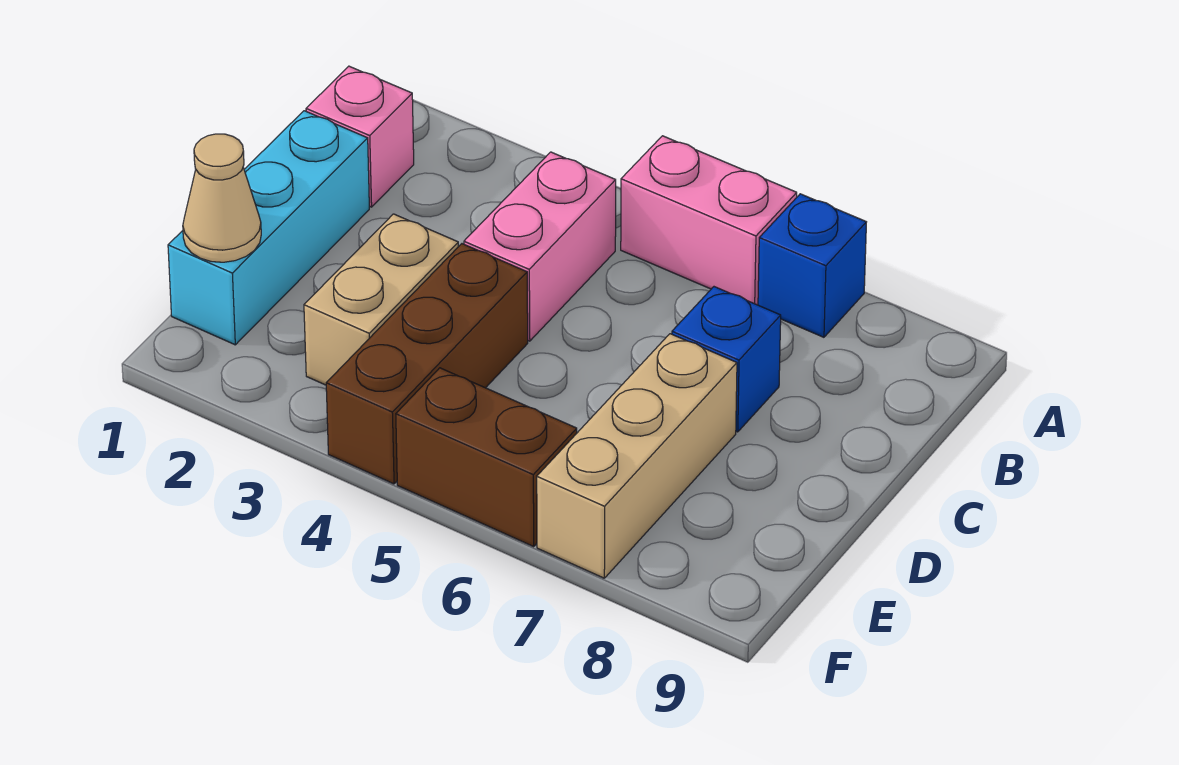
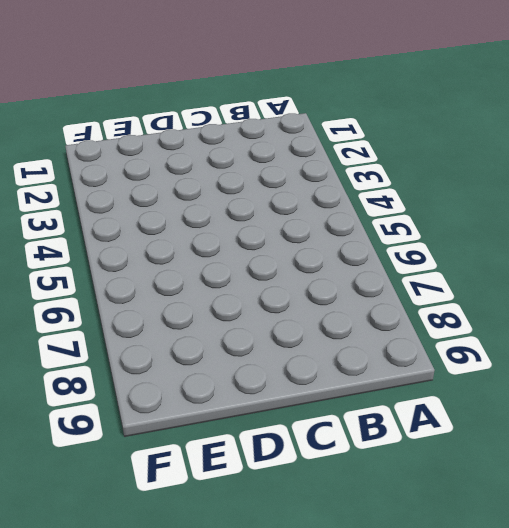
none -> pink 1x2 brick [621,136,797,305]
none -> blue 1x1 brick [758,194,866,337]

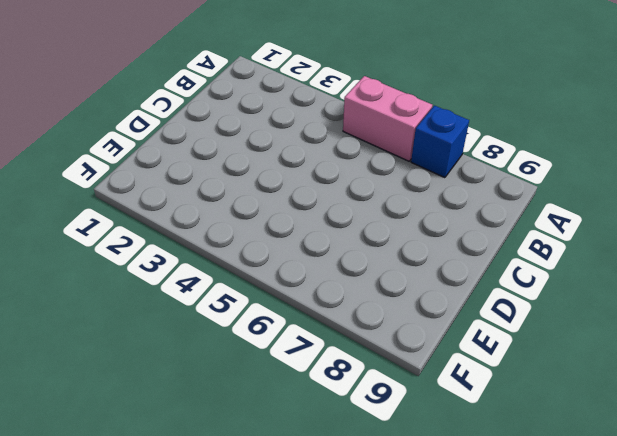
none -> pink 1x1 brick [306,66,414,207]
none -> pink 1x2 brick [464,152,616,341]

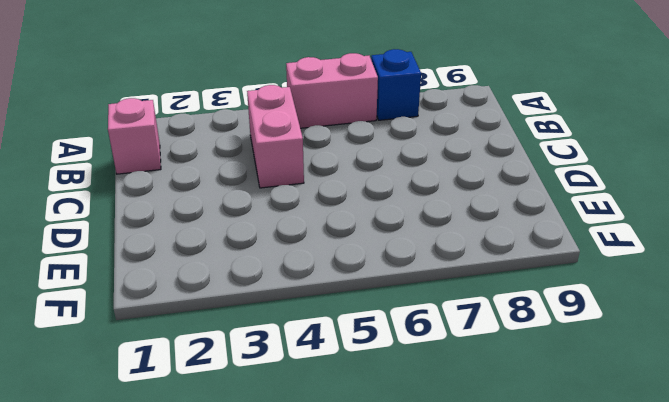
none -> cyan 1x3 brick [168,111,369,345]
none -> blue 1x1 brick [672,287,781,432]

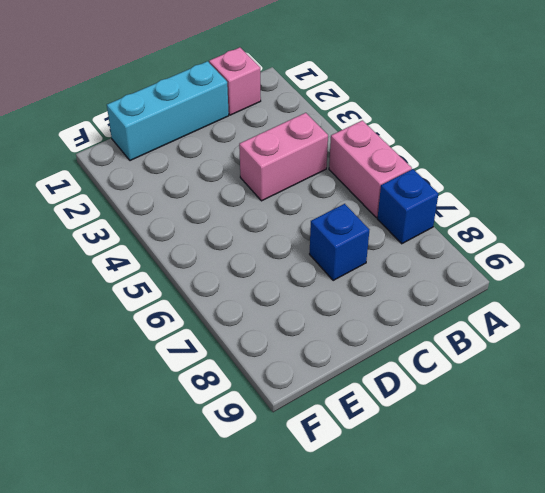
none -> tan 1x2 brick [304,214,458,385]
none -> brown 1x3 brick [326,244,528,484]

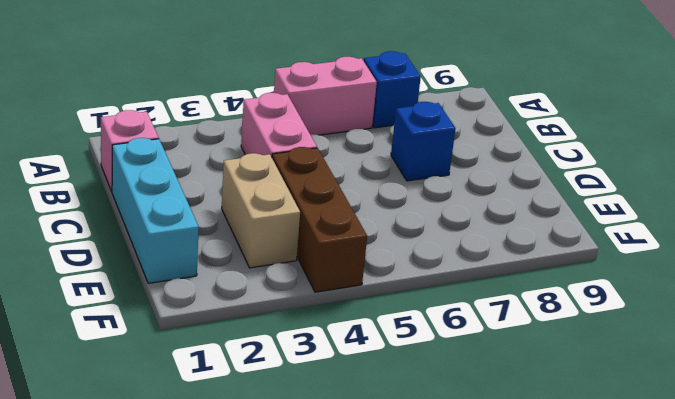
none -> tan 1x3 brick [537,334,737,578]
none -> brown 1x2 brick [396,368,577,546]

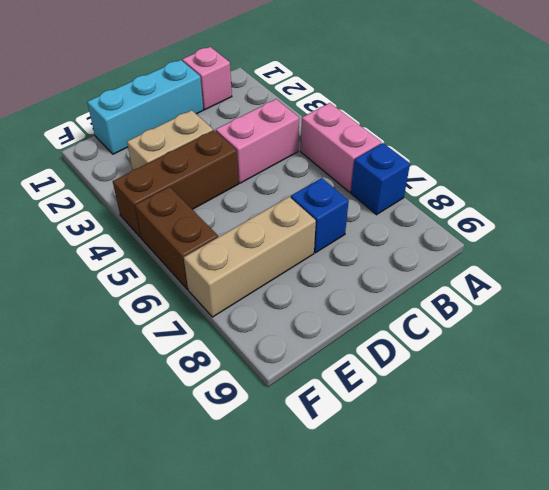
none -> tan 1x1 cone [183,134,261,262]

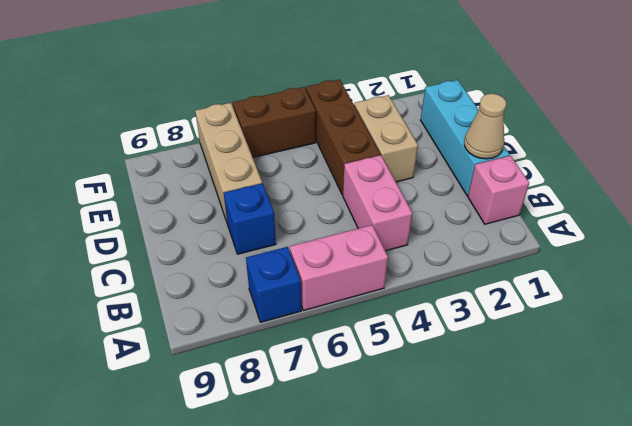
tan 1x1 cone [464,94,506,159] -> tan 1x1 cone moved to [183,134,261,262]

